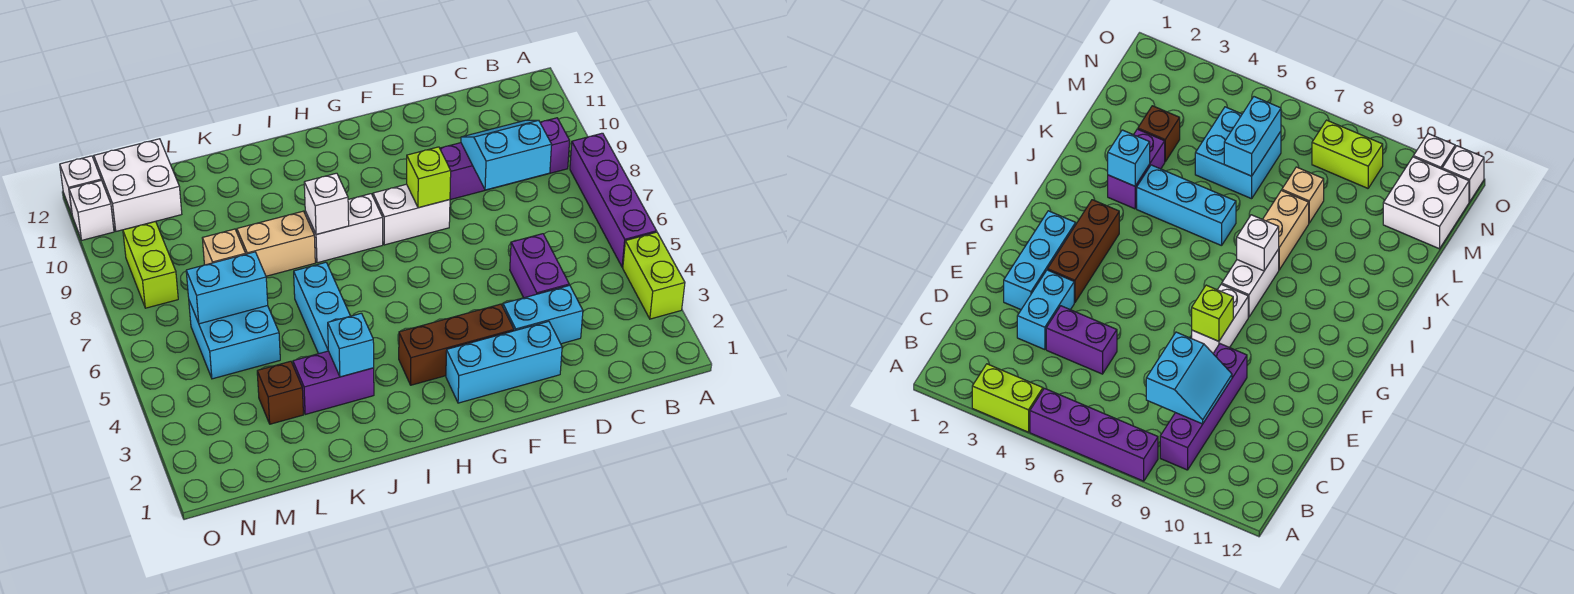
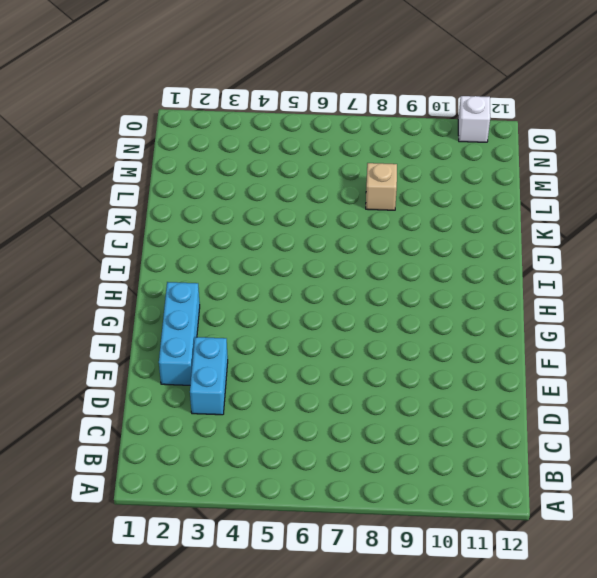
none -> lime 1x2 brick [623,232,685,319]
none -> purple 1x4 brick [570,133,656,267]
none -> purple 1x4 brick [440,118,570,200]

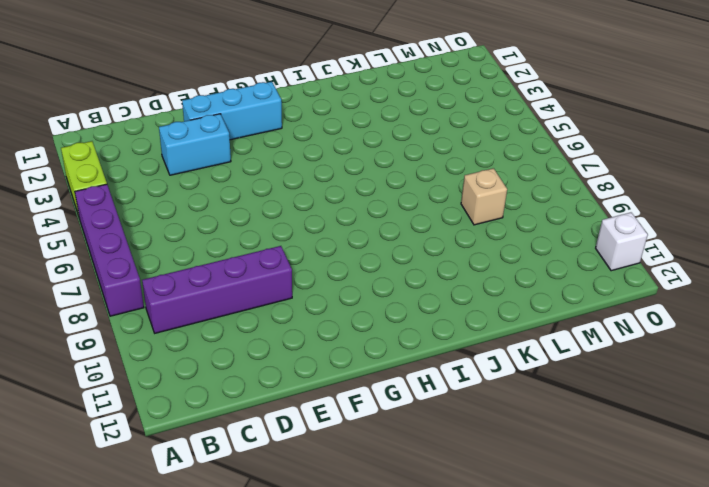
none -> purple 1x2 brick [510,234,569,298]
none -> brown 1x3 brick [399,304,514,385]
none -> white 1x2 brick [373,184,450,245]

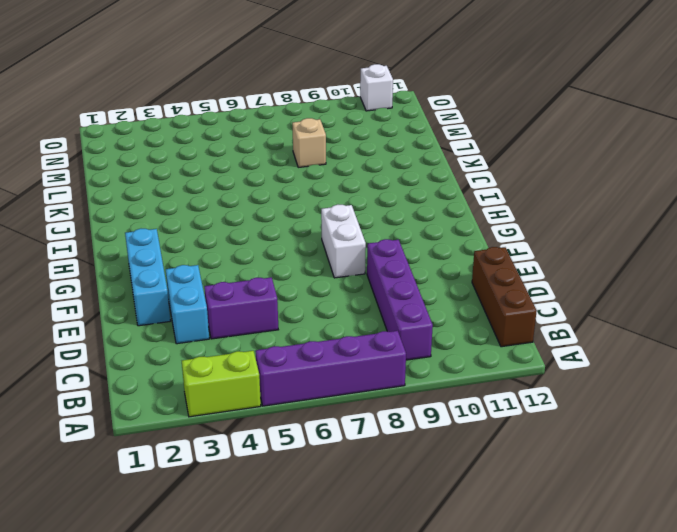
brown 1x3 brick [472,247,537,347] -> brown 1x3 brick moved to [399,304,514,385]
none -> white 1x2 brick [305,194,383,263]
none -> purple 1x2 brick [293,351,374,415]
none -> cyan 1x3 brick [294,262,350,354]

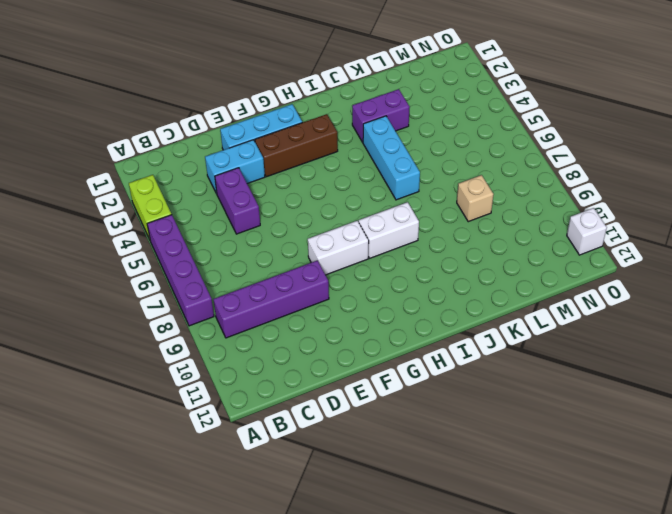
none -> tan 1x2 brick [237,211,315,276]
none -> brown 1x1 brick [257,361,303,424]
none -> cyan 2x2 brick [189,301,280,379]

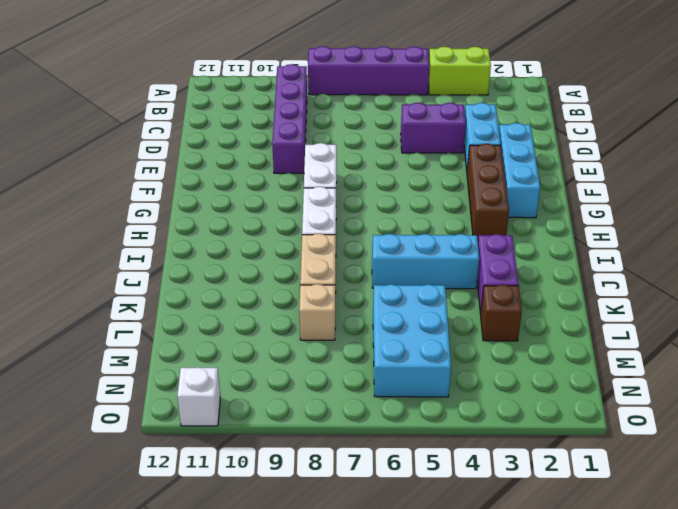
cyan 2x3 brick [373,284,451,397] -> cyan 2x2 brick [189,301,280,379]
none -> white 2x2 brick [94,139,182,231]
none -> lime 1x2 brick [123,222,178,308]
none -> white 1x1 brick [60,156,101,214]

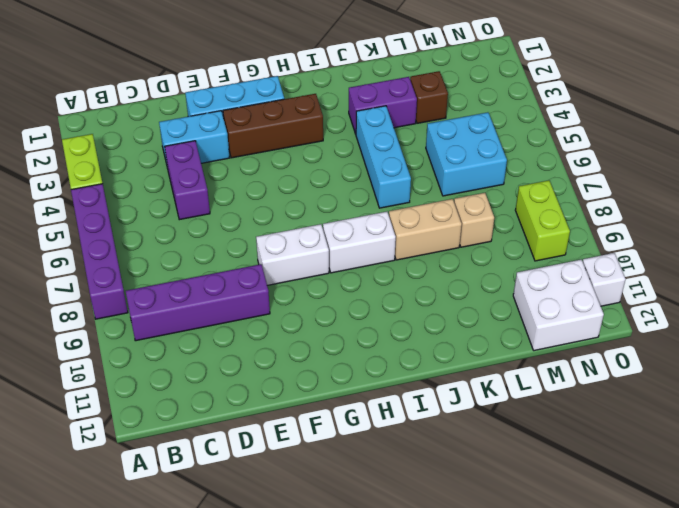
none -> white 1x1 brick [60,156,101,214]
none -> cyan 2x2 slope [461,120,552,190]
none -> lime 1x1 brick [407,147,451,208]

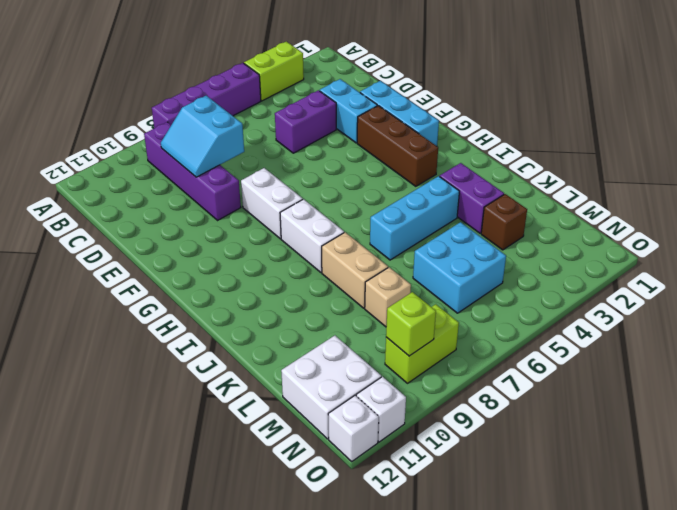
lime 1x1 brick [386,292,436,356] -> lime 1x1 brick moved to [407,147,451,208]
none -> white 1x1 brick [304,173,349,235]
none -> cyan 1x1 brick [328,313,374,377]
none -> cyan 1x2 brick [186,252,268,324]

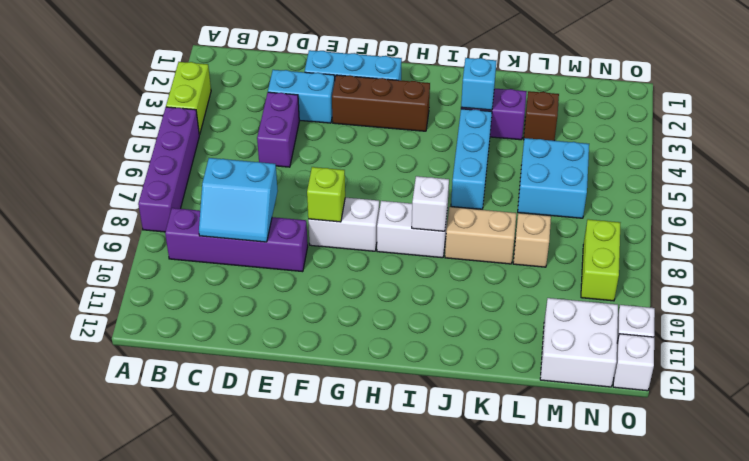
none -> cyan 1x2 brick [186,252,268,324]

